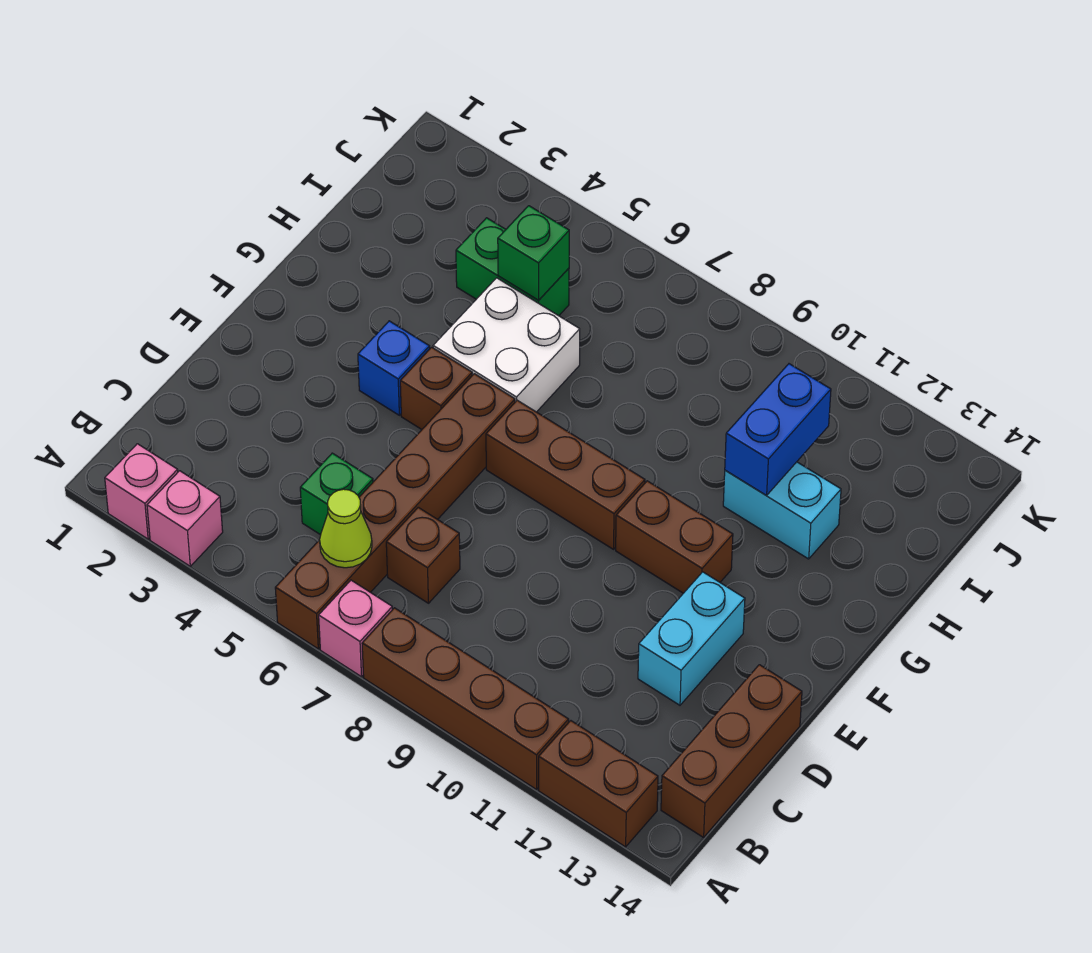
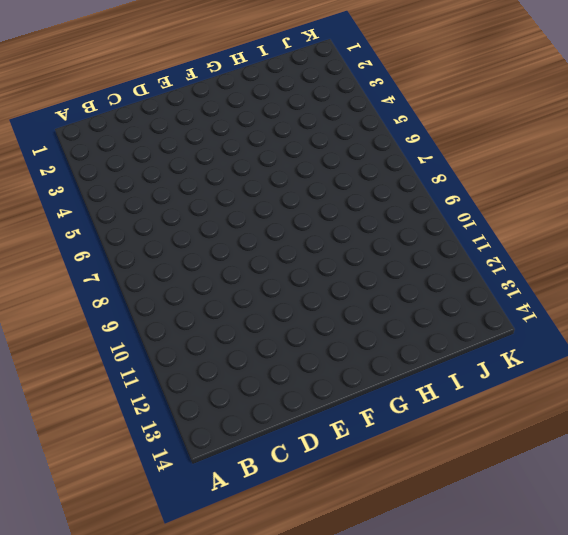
none -> pink 1x1 brick [105,444,178,539]
none -> pink 1x1 brick [147,471,223,566]
none -> brown 1x6 brick [275,374,515,649]

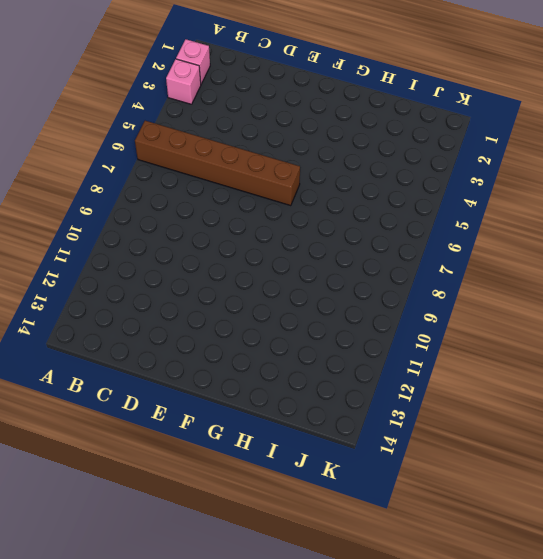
none -> pink 1x1 brick [319,580,392,677]
none -> brown 1x4 brick [362,608,569,789]
none -> brown 1x2 brick [539,721,658,847]

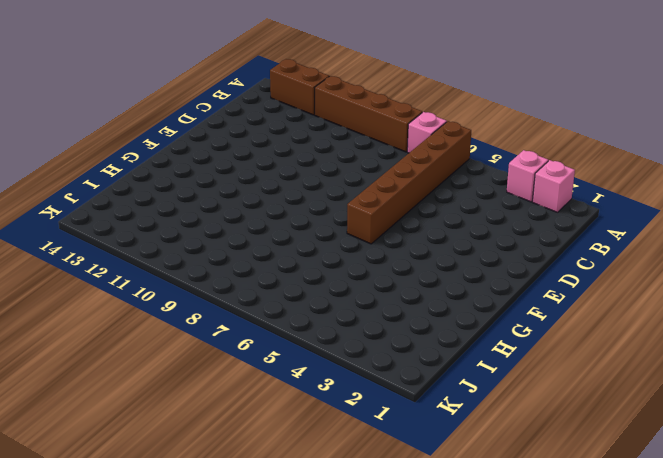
none -> brown 1x3 brick [661,665,802,837]
none -> green 1x1 brick [300,453,373,535]
none -> brown 1x1 brick [386,507,460,603]

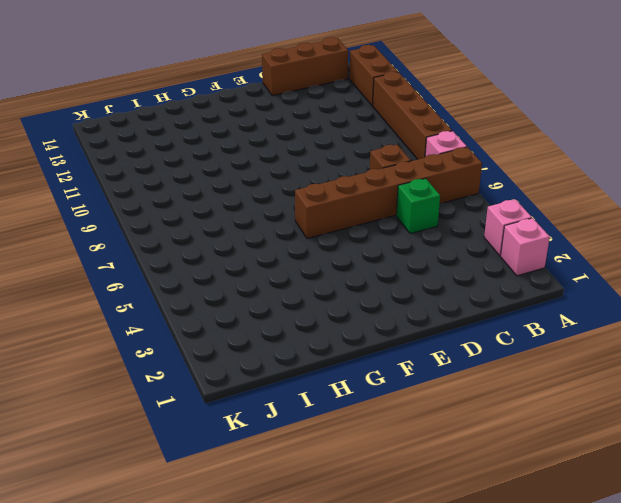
none -> cyan 1x2 brick [638,572,745,705]
none -> blue 1x1 brick [358,321,430,415]
none -> brown 1x1 brick [400,347,472,429]

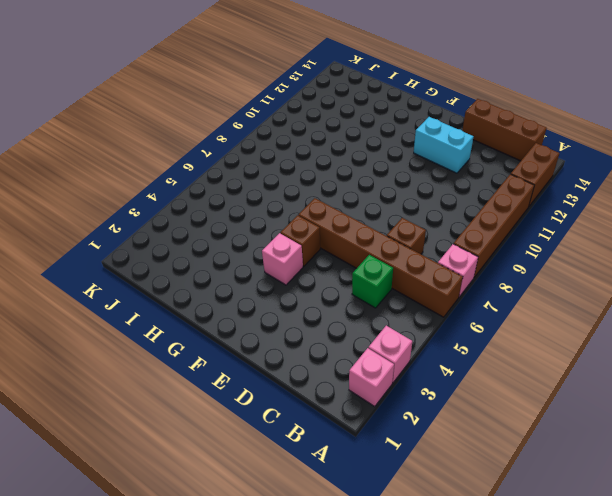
pink 1x1 brick [262,233,303,285] -> blue 1x1 brick [358,321,430,415]
none -> brown 1x3 brick [486,400,645,549]
none -> brown 1x2 brick [616,481,733,593]
none -> white 2x2 brick [433,278,580,412]

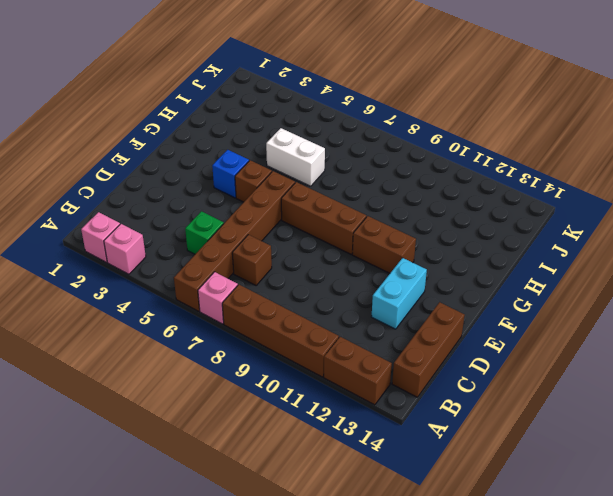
white 1x2 brick [266,128,325,186] -> white 2x2 brick [433,278,580,412]
none -> cyan 1x2 brick [723,462,841,559]
none -> green 1x2 brick [456,218,569,316]
none -> lime 1x1 cone [320,489,372,568]

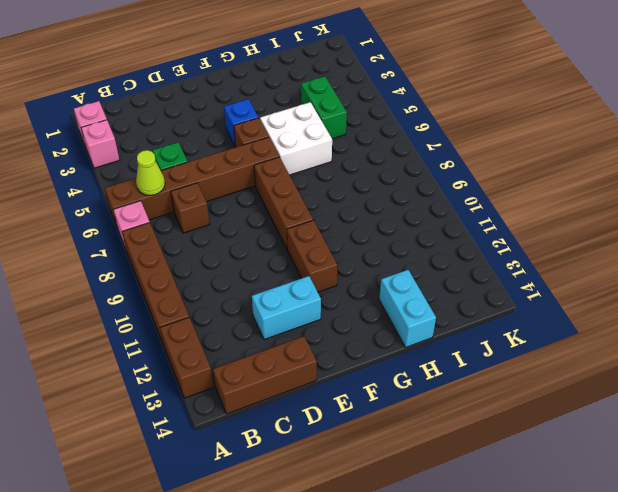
cyan 1x2 brick [379,270,436,347] -> cyan 1x2 brick moved to [723,462,841,559]
none -> blue 1x2 brick [725,364,831,495]
none -> green 1x1 brick [498,206,569,300]

